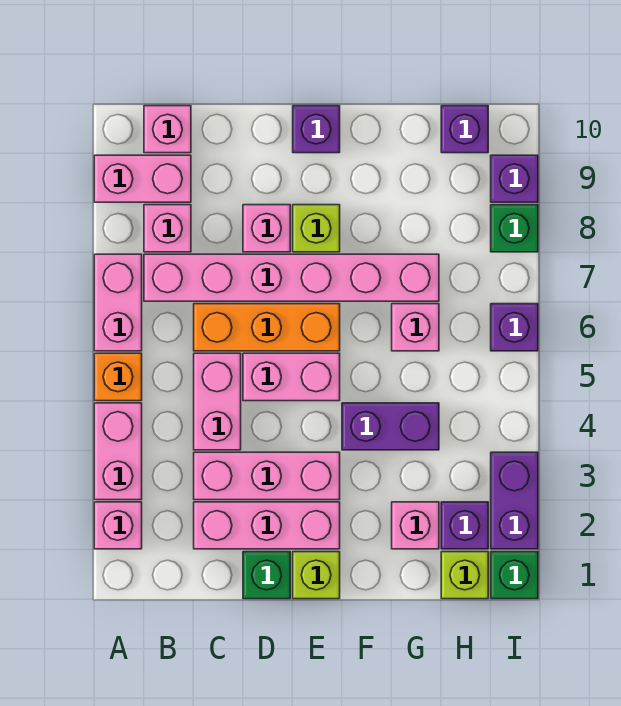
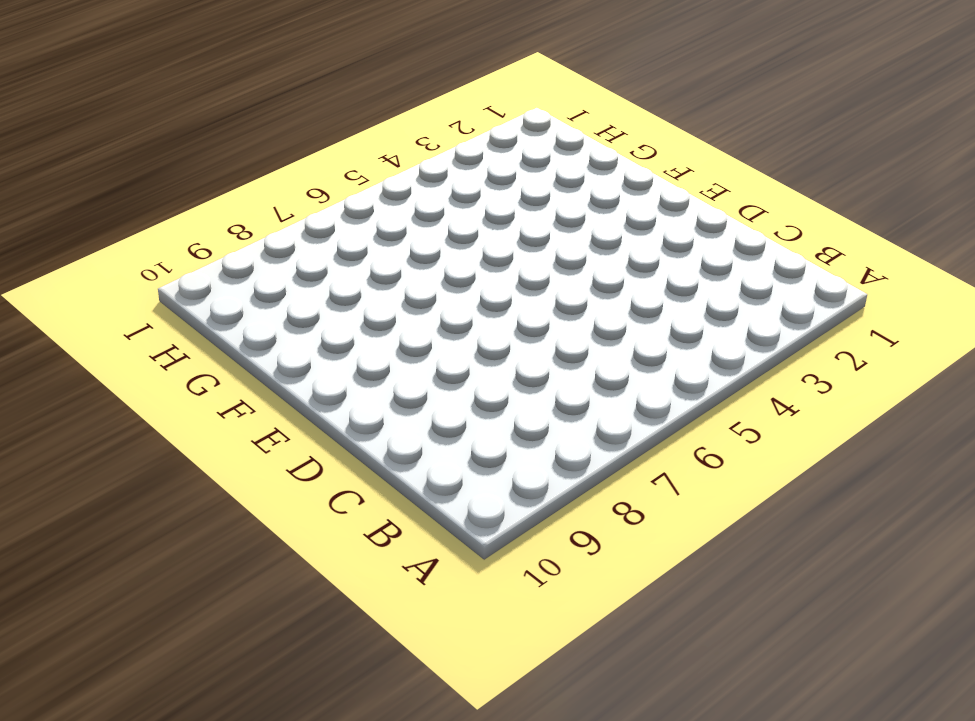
none -> pink 1x1 brick [94,502,142,549]
none -> pink 1x2 brick [94,403,142,500]
none -> orange 1x1 brick [94,353,142,401]

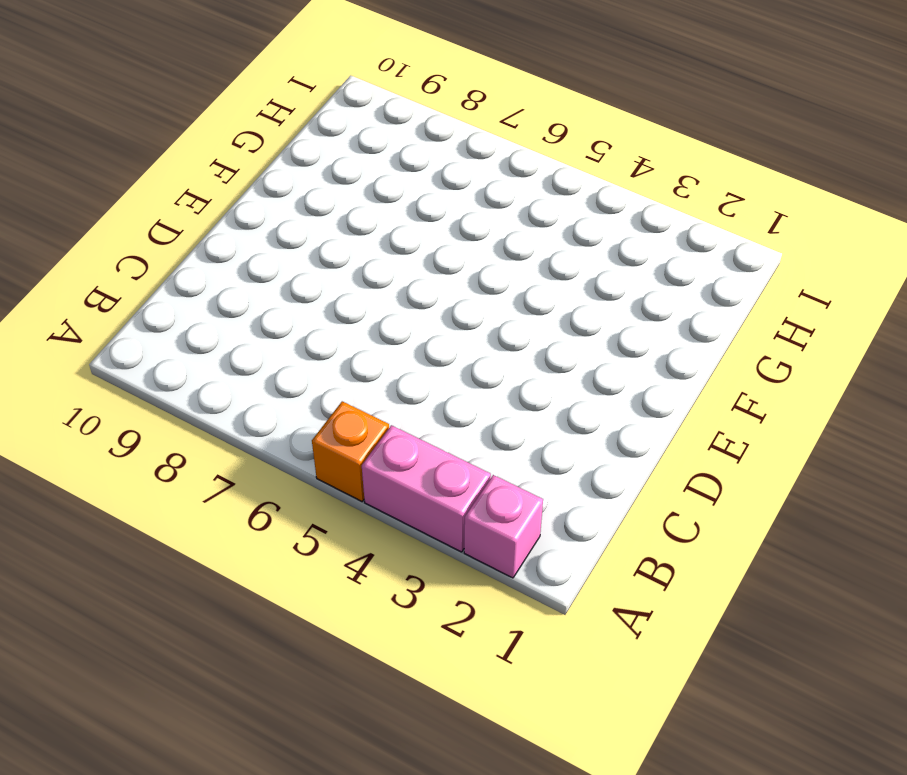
none -> pink 1x2 brick [94,254,142,351]
none -> pink 1x2 brick [94,155,191,202]
none -> pink 1x6 brick [144,254,439,301]

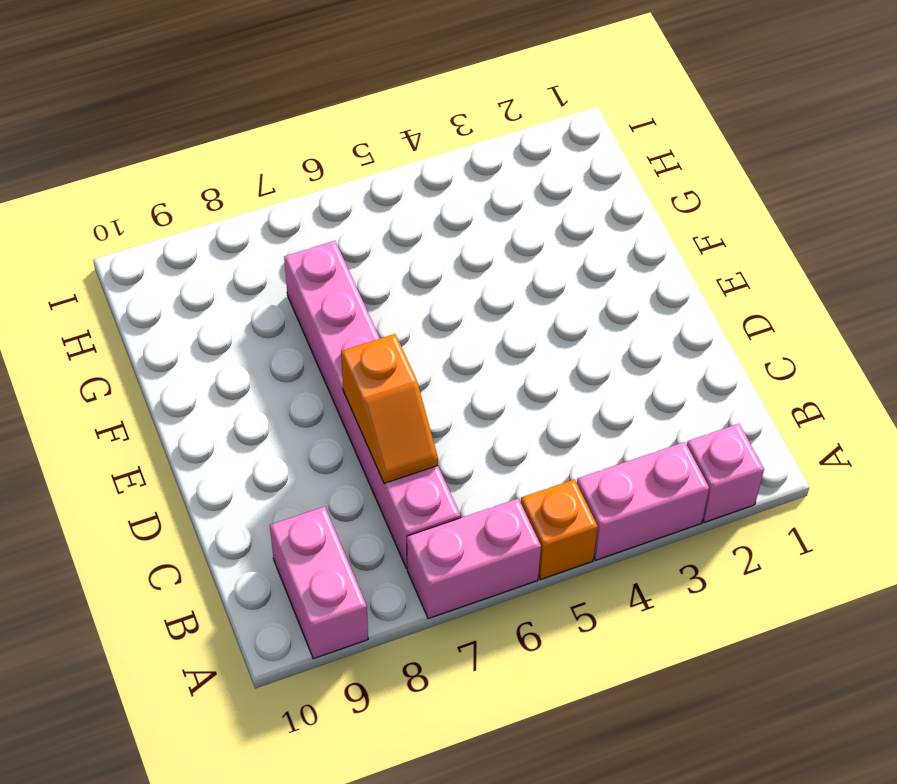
orange 1x2 slope [341,334,438,483] -> none
none -> pink 1x1 brick [144,205,191,252]
none -> pink 1x1 brick [144,106,191,153]
none -> pink 1x3 brick [194,502,340,549]

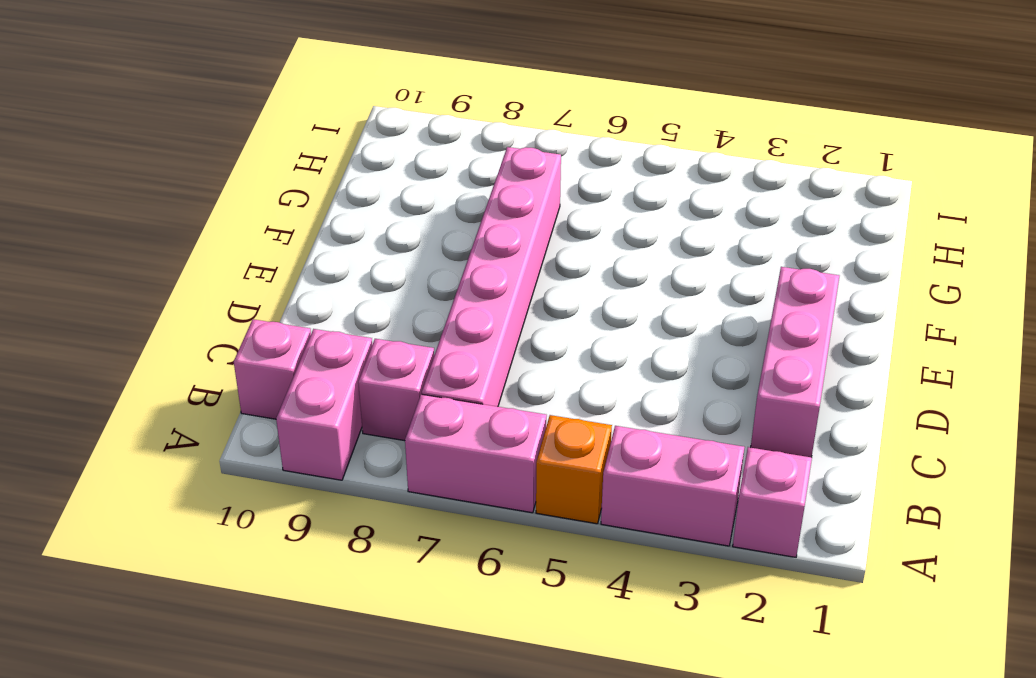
none -> pink 1x3 brick [194,452,340,500]
none -> pink 1x2 brick [194,353,241,450]
none -> orange 1x3 brick [194,304,340,351]

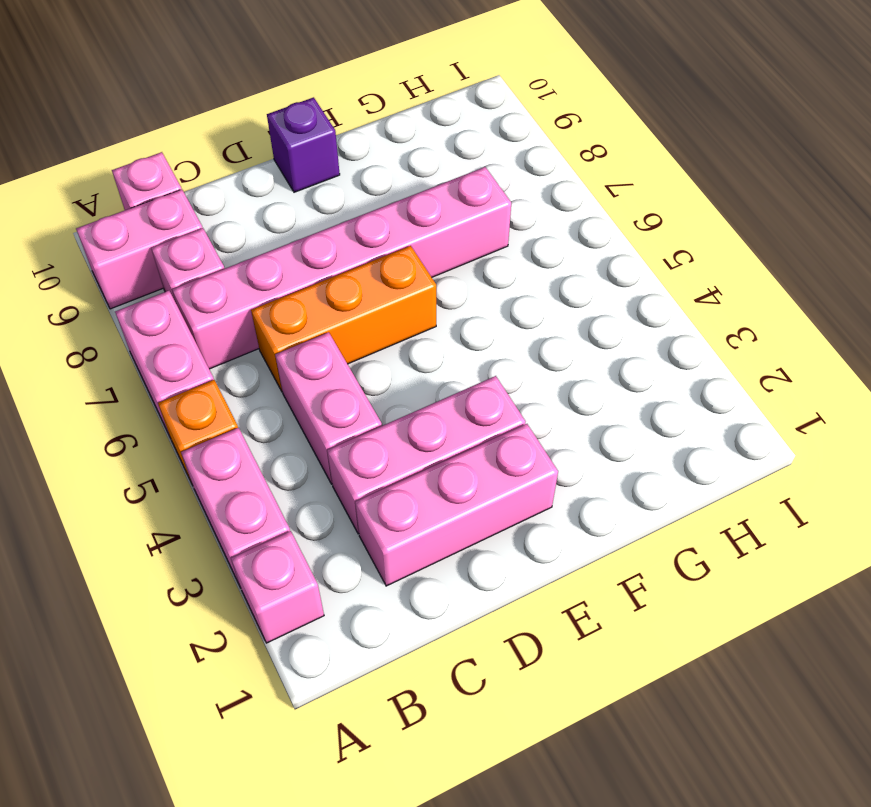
none -> green 1x1 brick [243,552,290,599]
none -> pink 1x2 brick [243,353,340,401]
none -> pink 1x1 brick [243,205,290,252]

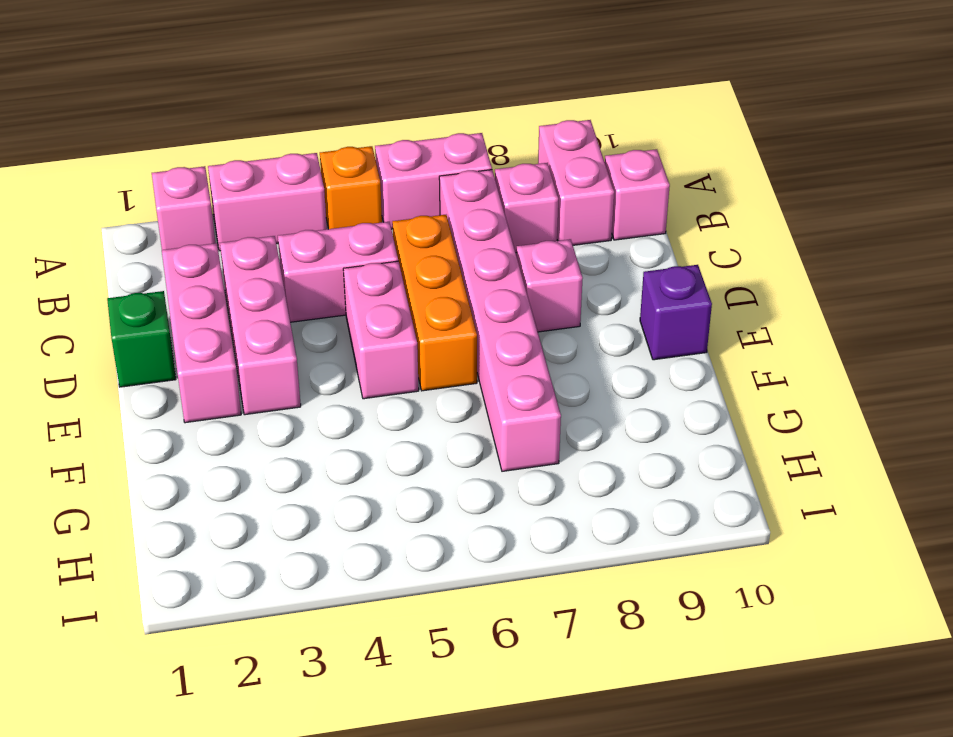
none -> lime 1x1 brick [293,552,340,599]
none -> lime 1x1 brick [293,205,340,252]
none -> purple 1x2 brick [342,403,439,450]

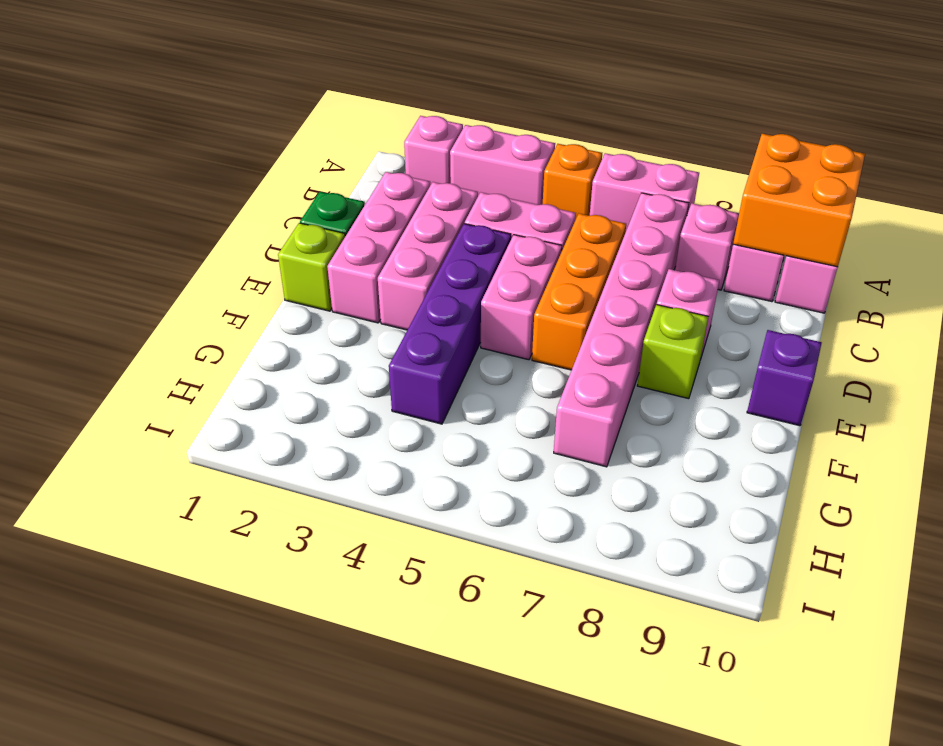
orange 2x2 brick [733,134,865,267] -> none
purple 1x4 brick [389,224,511,424] -> purple 1x2 brick [342,403,439,450]
none -> pink 1x1 brick [392,502,439,549]
none -> pink 1x1 brick [392,304,439,351]
none -> lime 1x1 brick [441,552,488,599]

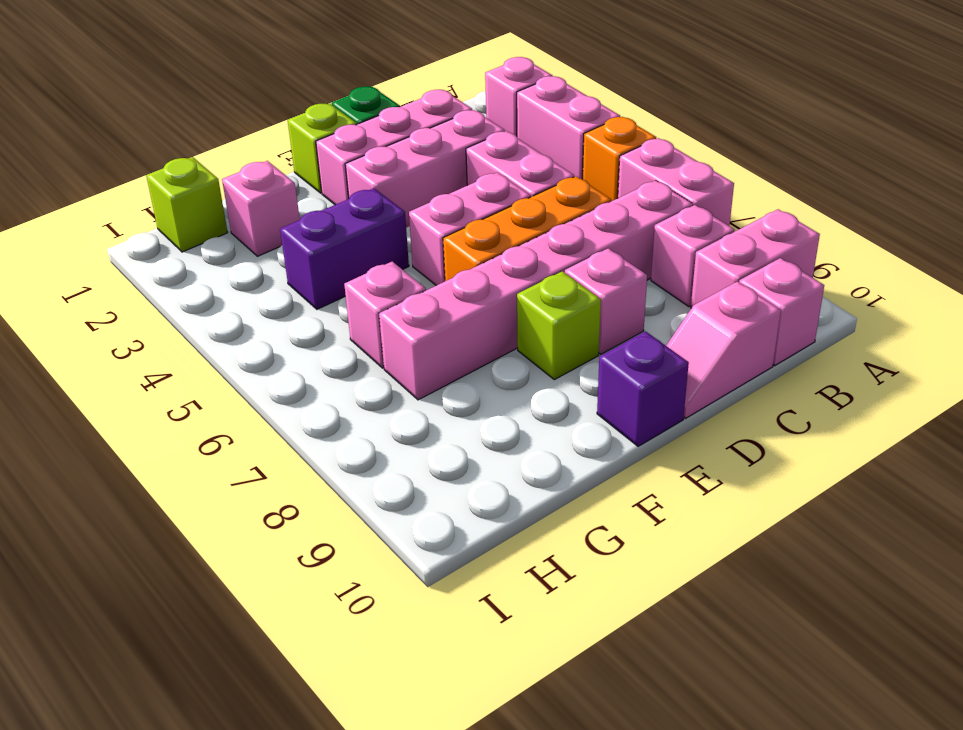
pink 1x2 slope [666,281,781,418] -> none
none -> purple 1x1 brick [441,502,488,549]
none -> purple 1x1 brick [441,106,488,153]
none -> green 1x1 brick [491,552,538,599]

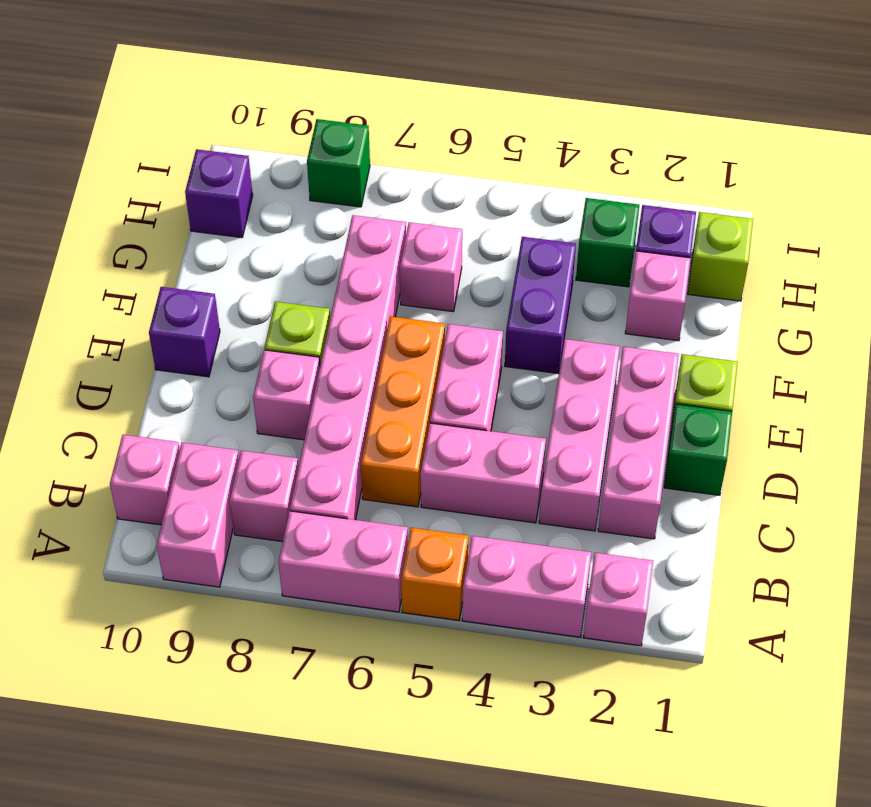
green 1x1 brick [576,198,639,287] -> green 1x1 brick moved to [491,552,538,599]
none -> purple 1x2 brick [491,452,538,549]
none -> purple 1x1 brick [491,304,538,351]
none -> purple 1x1 brick [491,155,538,202]

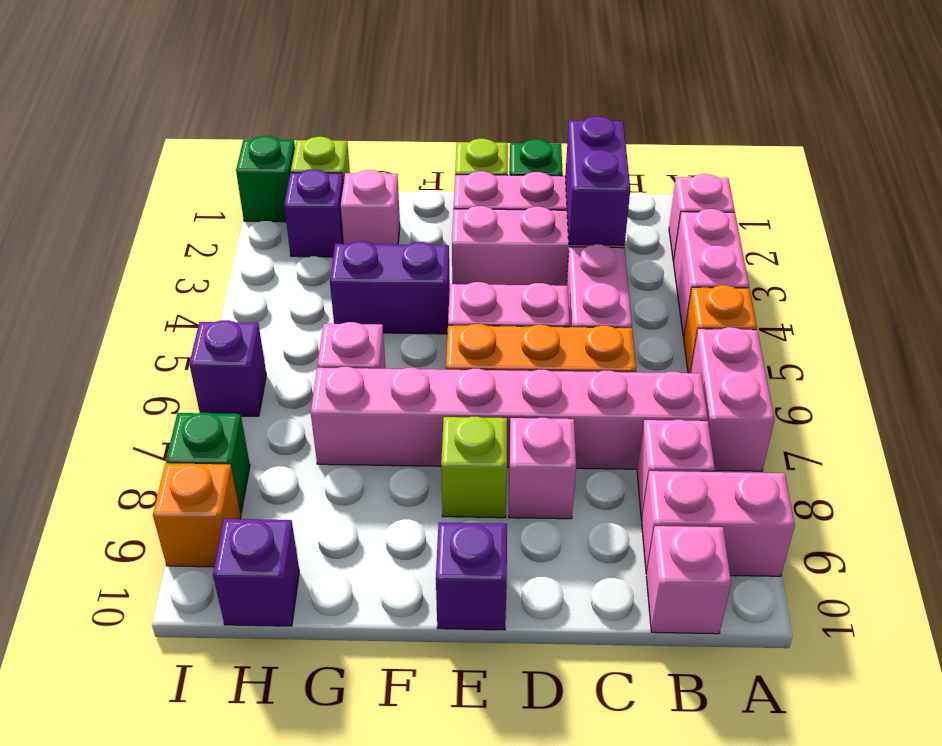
purple 1x2 brick [565,116,630,245] -> purple 1x2 brick moved to [491,452,538,549]
orange 1x1 brick [153,463,241,567] -> purple 1x1 brick [491,155,538,202]

